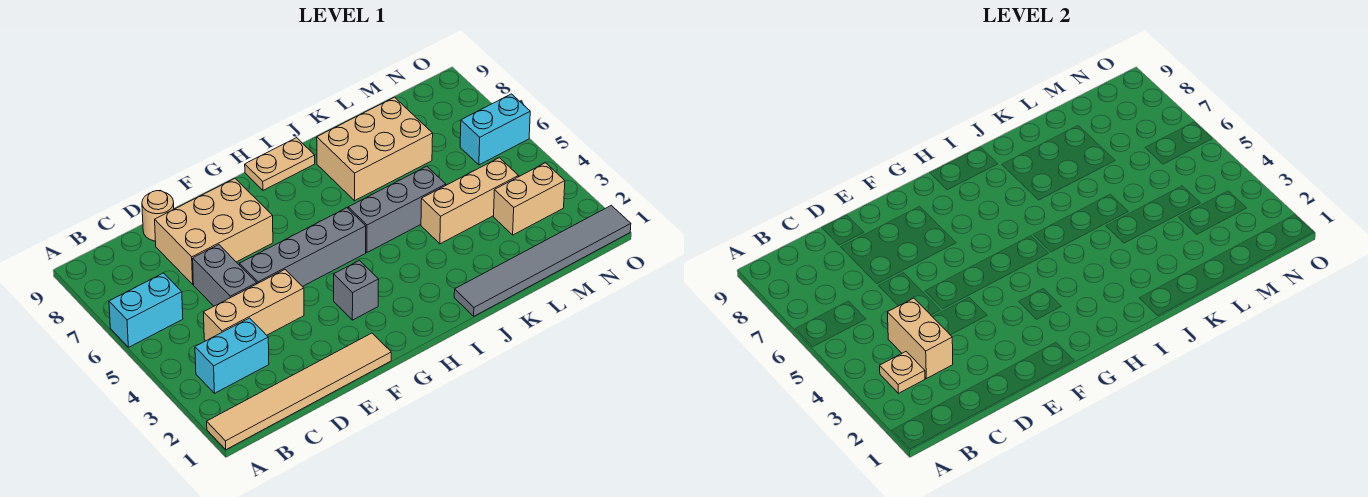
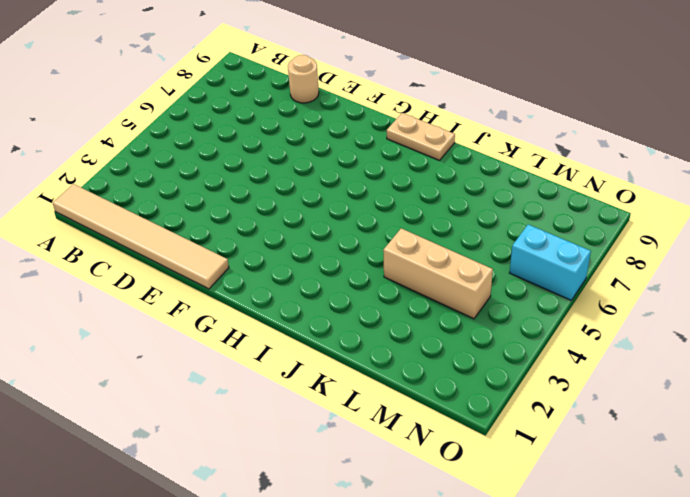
none -> cyan 1x2 brick [109,273,183,347]
none -> cyan 1x2 brick [195,318,269,393]
none -> tan 1x3 brick [204,270,304,341]

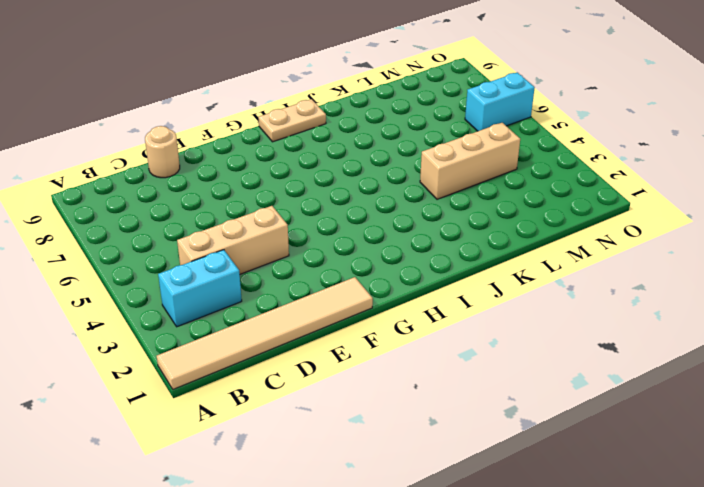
none -> cyan 1x2 brick [109,273,183,347]
none -> grey 1x2 brick [193,245,257,306]
none -> tan 2x3 brick [155,179,273,284]

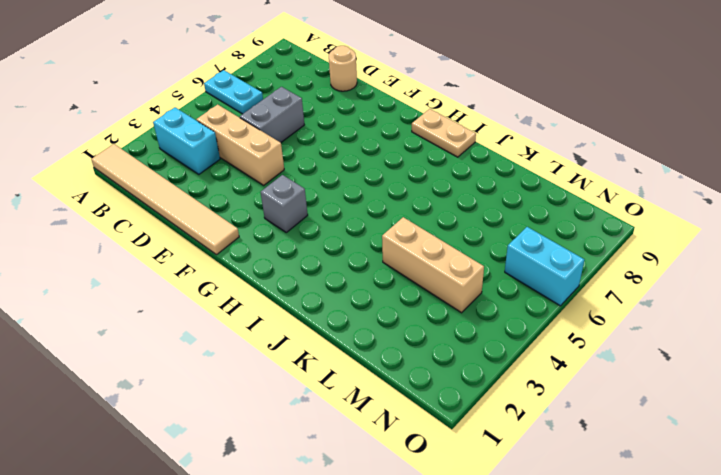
cyan 1x2 plate [204,70,263,114] -> cyan 1x2 brick [109,273,183,347]
none -> tan 2x3 brick [155,179,273,284]
none -> grey 1x4 brick [240,208,366,287]
none -> grey 1x3 brick [348,166,446,252]

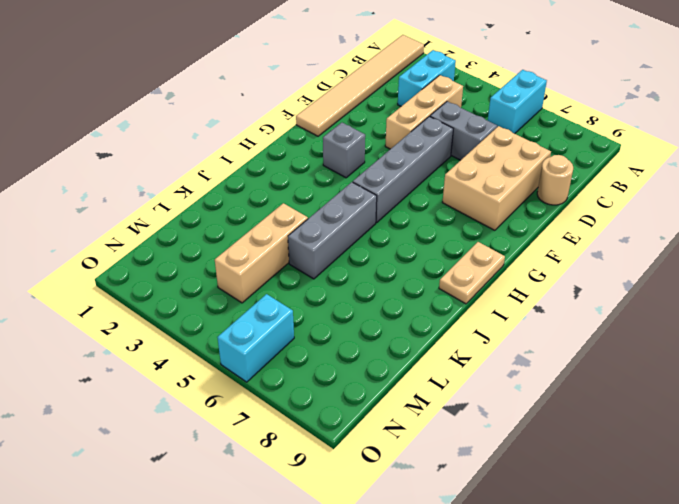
none -> grey 1x6 tile [454,205,631,316]
none -> tan 2x3 brick [317,97,433,201]
none -> tan 1x2 brick [494,163,565,235]

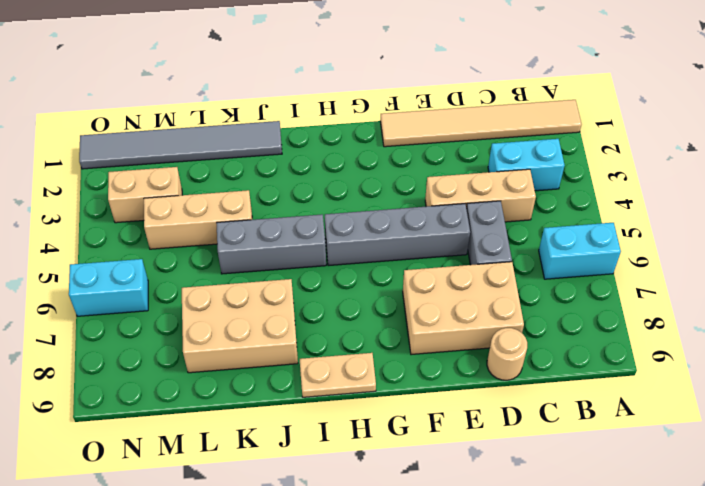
none -> grey 1x1 brick [334,260,379,320]
none -> tan 1x1 plate [880,352,925,393]
none -> tan 1x2 brick [888,298,953,379]

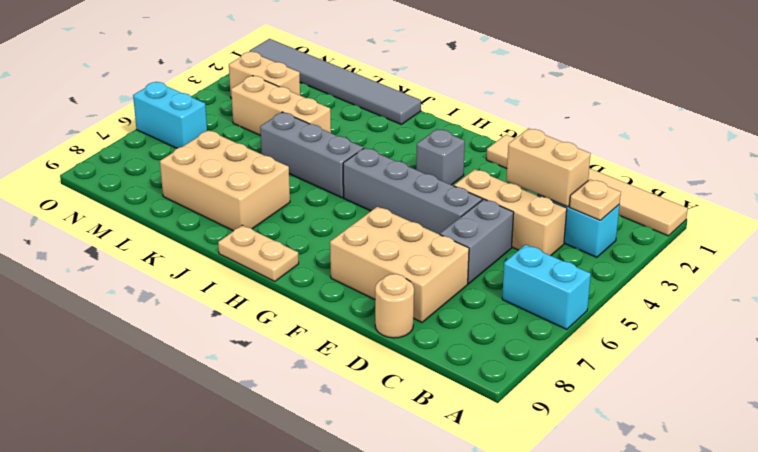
tan 1x2 brick [506,128,591,207] -> tan 1x2 brick turned to [888,298,953,379]

